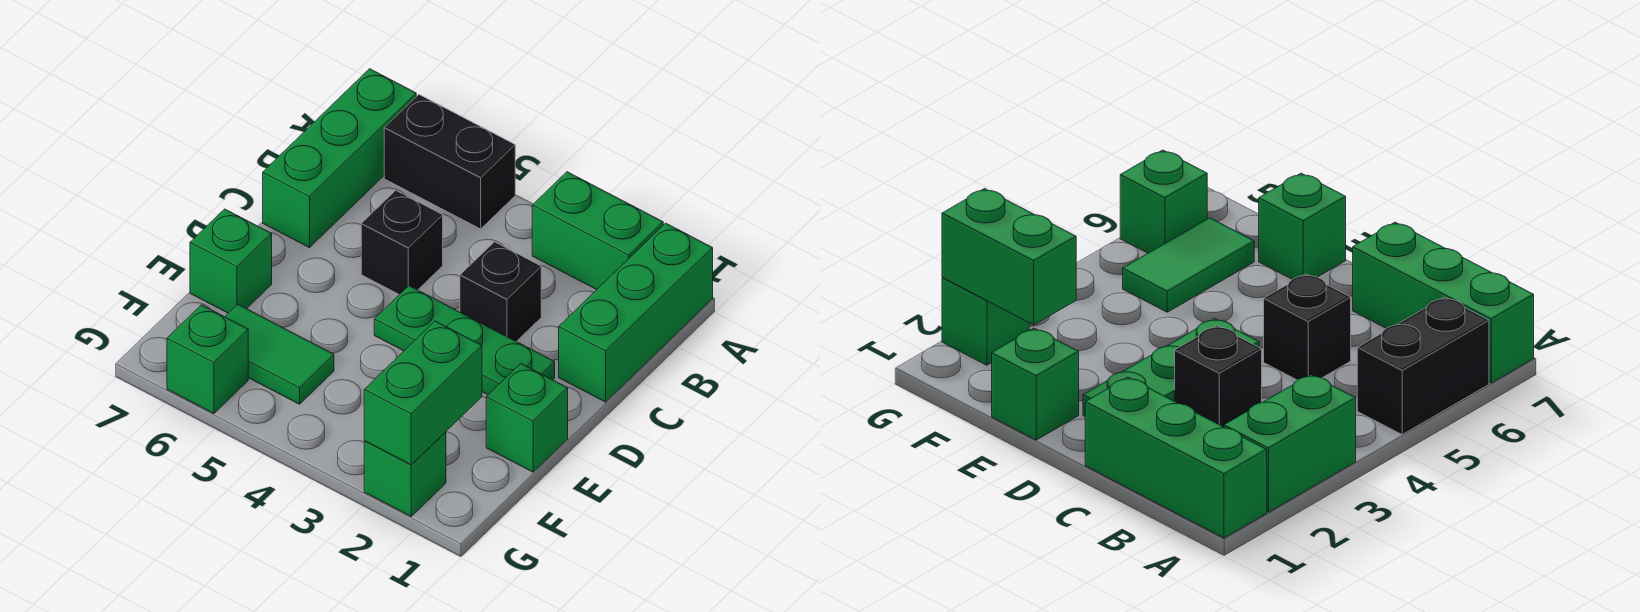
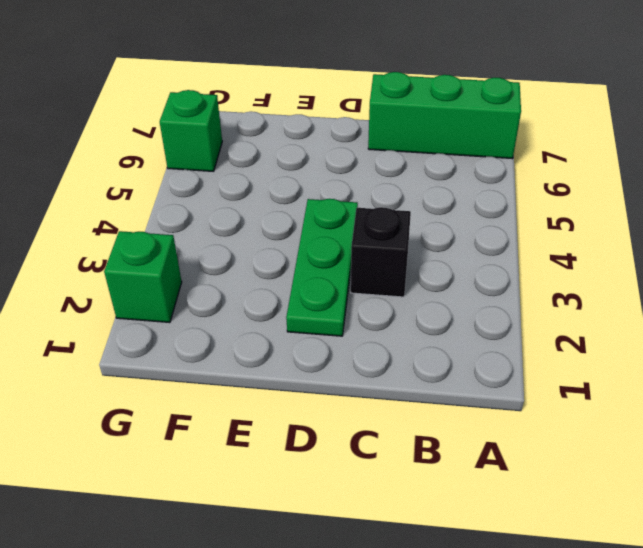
none -> green 1x3 brick [559,223,713,402]
none -> green 1x2 brick [532,172,663,290]
none -> black 1x2 brick [384,95,515,229]

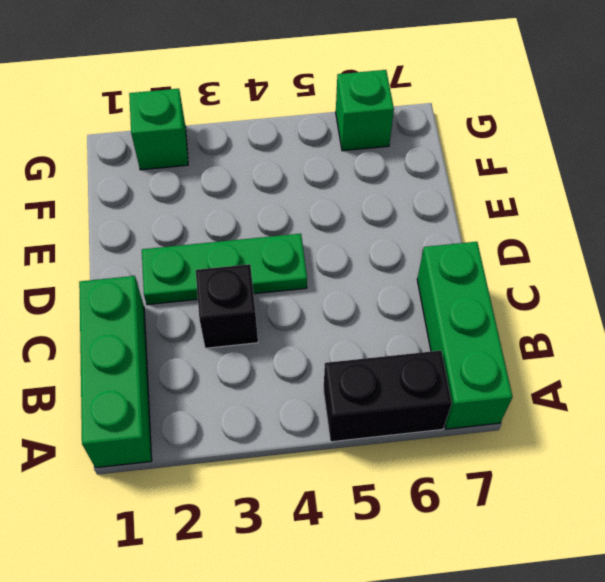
none -> green 1x2 brick [532,172,663,290]
none -> black 1x1 brick [361,190,443,295]
none -> green 1x1 brick [486,363,568,472]

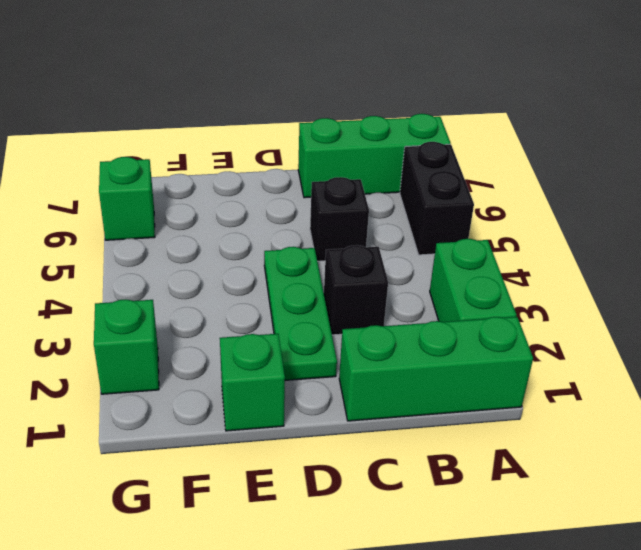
none -> green 1x1 brick [190,209,272,313]
none -> green 1x2 tile [225,304,334,404]
none -> green 1x2 brick [364,321,482,465]

